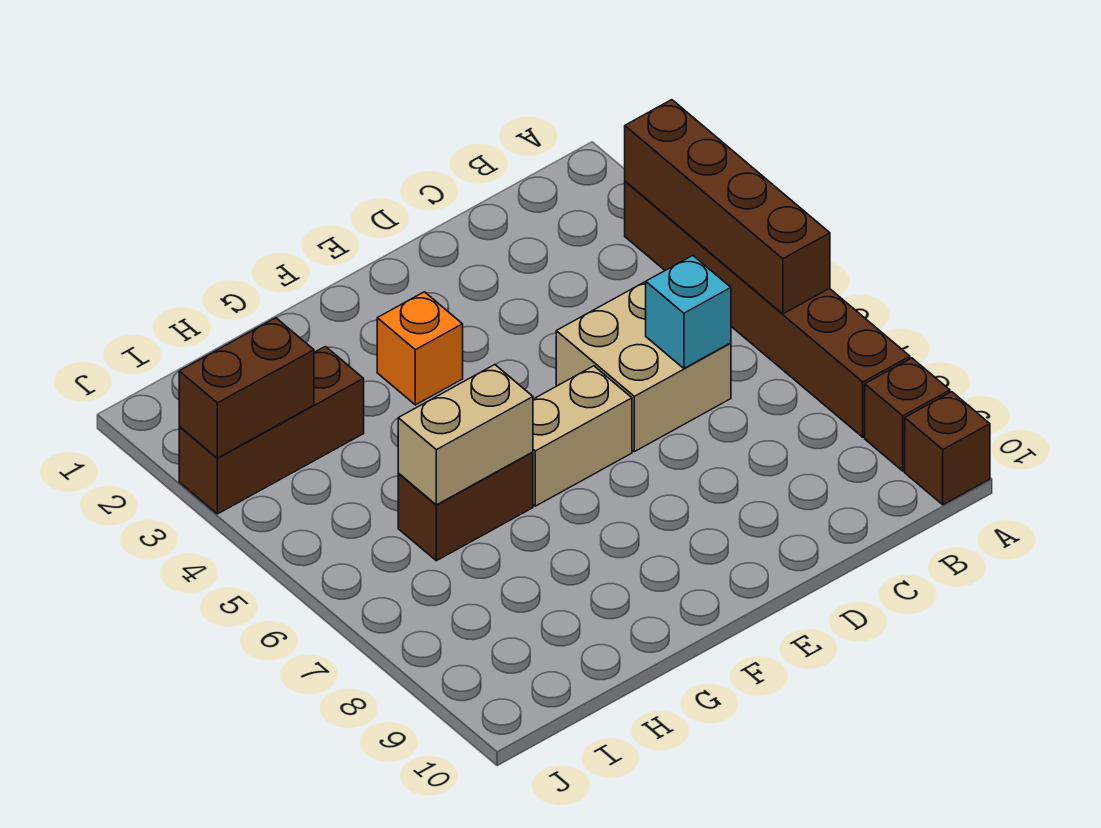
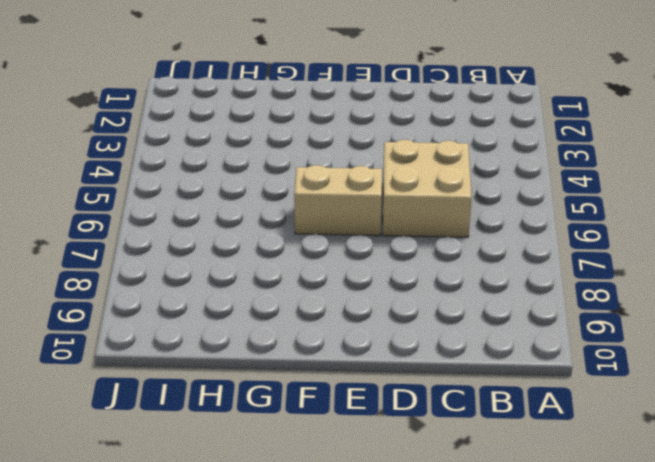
none -> brown 1x6 brick [625,181,910,437]
none -> brown 1x1 brick [865,358,950,471]
none -> brown 1x1 brick [905,392,990,505]

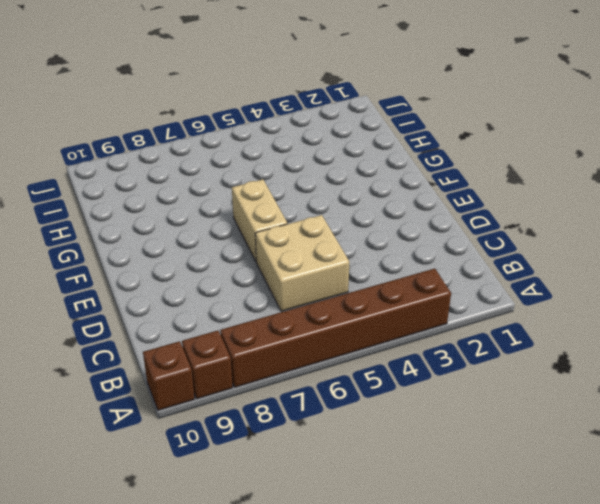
none -> orange 1x1 brick [377,292,463,405]
none -> brown 1x2 brick [398,452,533,561]
none -> brown 1x3 brick [179,346,364,514]

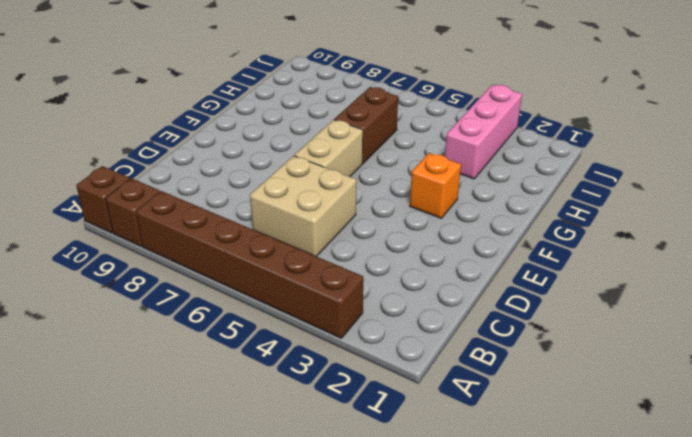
pink 1x3 brick [445,85,522,179] -> brown 1x3 brick [179,346,364,514]
none -> brown 1x4 brick [625,100,830,314]
none -> cyan 1x1 brick [646,256,731,368]
none -> tan 1x2 brick [398,365,533,505]

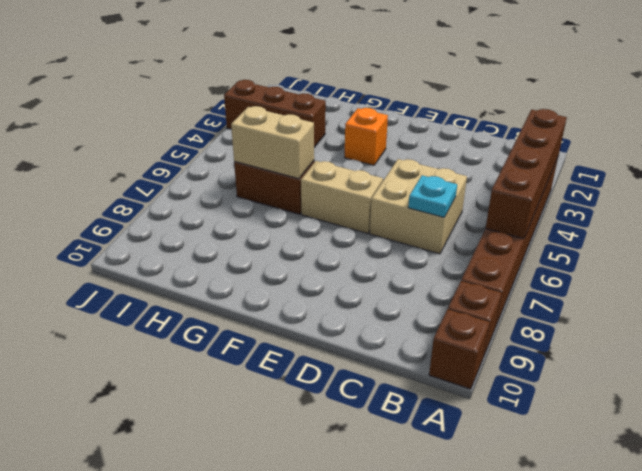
cyan 1x1 plate [408,175,457,217] -> cyan 1x1 brick [646,256,731,368]
none -> brown 1x2 brick [179,318,314,458]

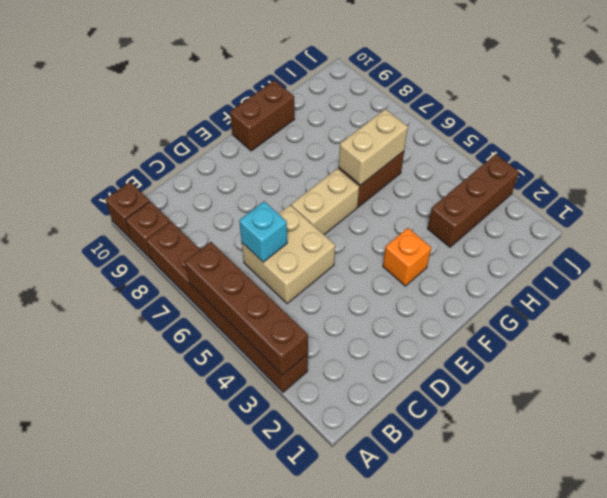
brown 1x2 brick [230,80,294,151] -> brown 1x2 brick moved to [179,318,314,458]

